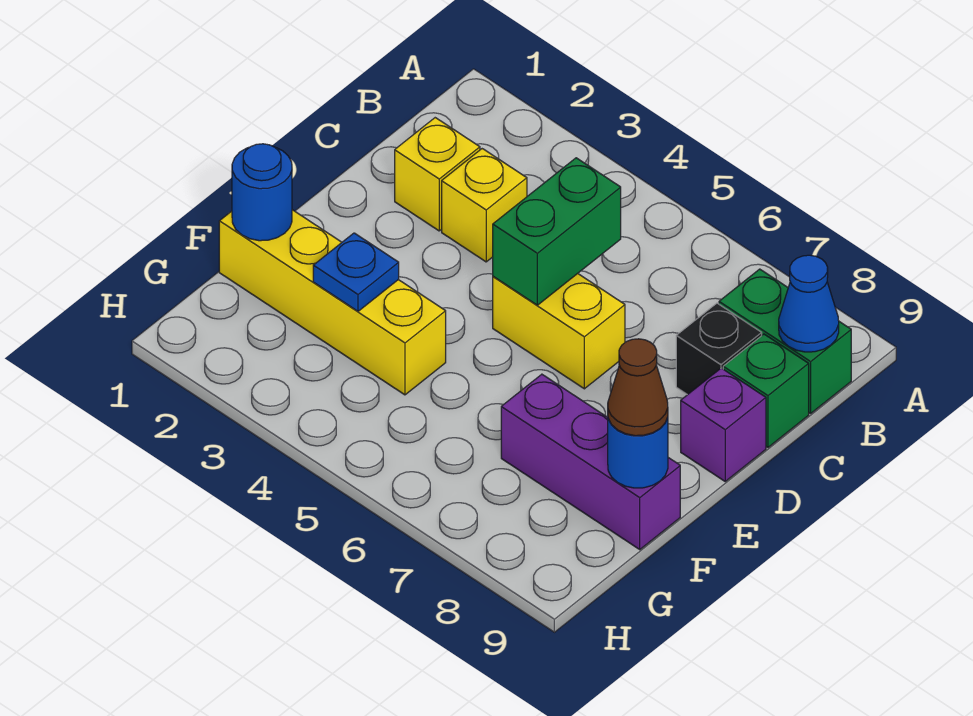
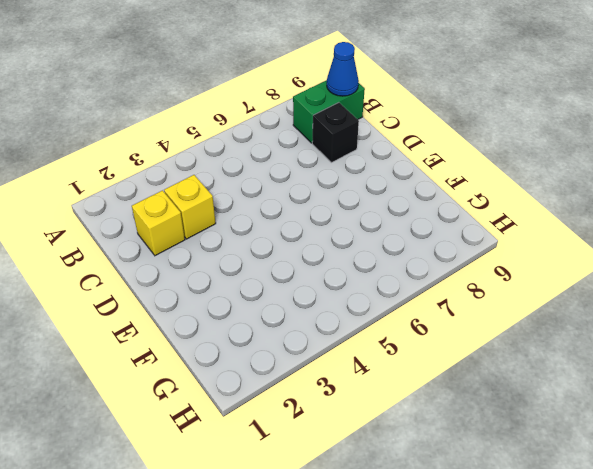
none -> green 1x1 brick [723,334,809,447]
none -> yellow 1x2 brick [493,274,625,389]
none -> purple 1x1 brick [681,368,766,481]

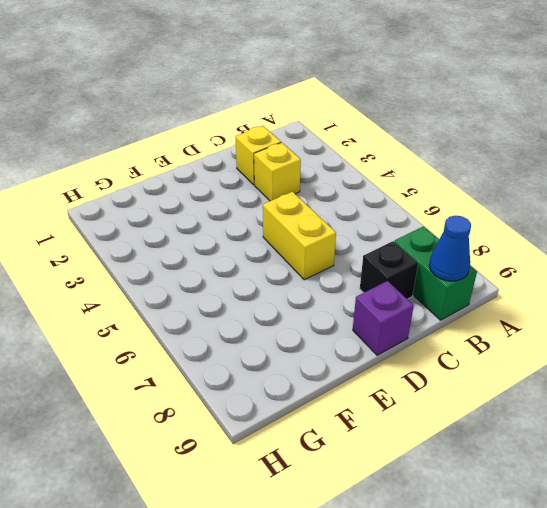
none -> green 1x1 brick [723,334,809,447]
none -> yellow 1x4 brick [219,210,446,395]
none -> purple 1x3 brick [501,374,680,549]

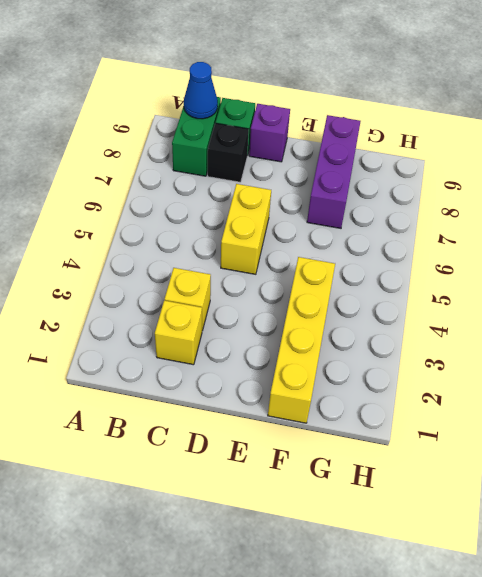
none -> green 1x2 brick [493,158,621,305]
none -> blue 1x1 round brick [232,144,292,241]
none -> blue 1x1 plate [313,233,399,311]

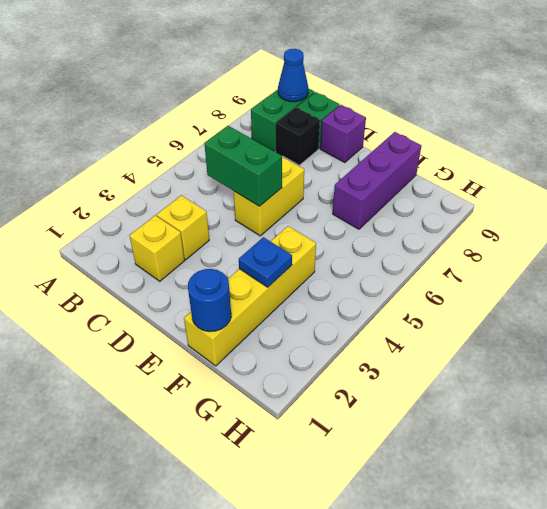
none -> blue 1x1 round brick [608,417,668,488]
none -> brown 1x1 cone [608,339,668,436]

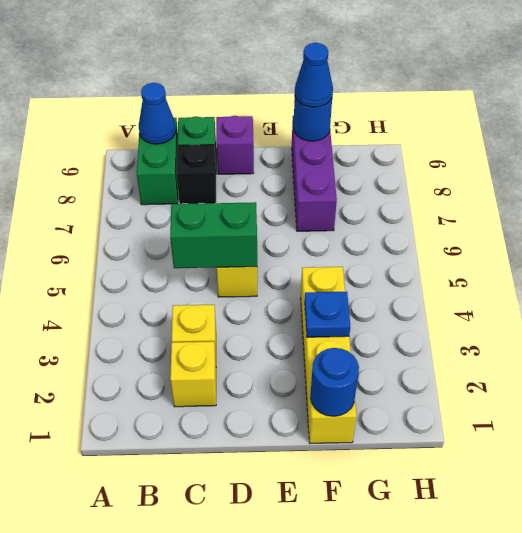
blue 1x1 cone [295,43,333,107] -> brown 1x1 cone [608,339,668,436]

